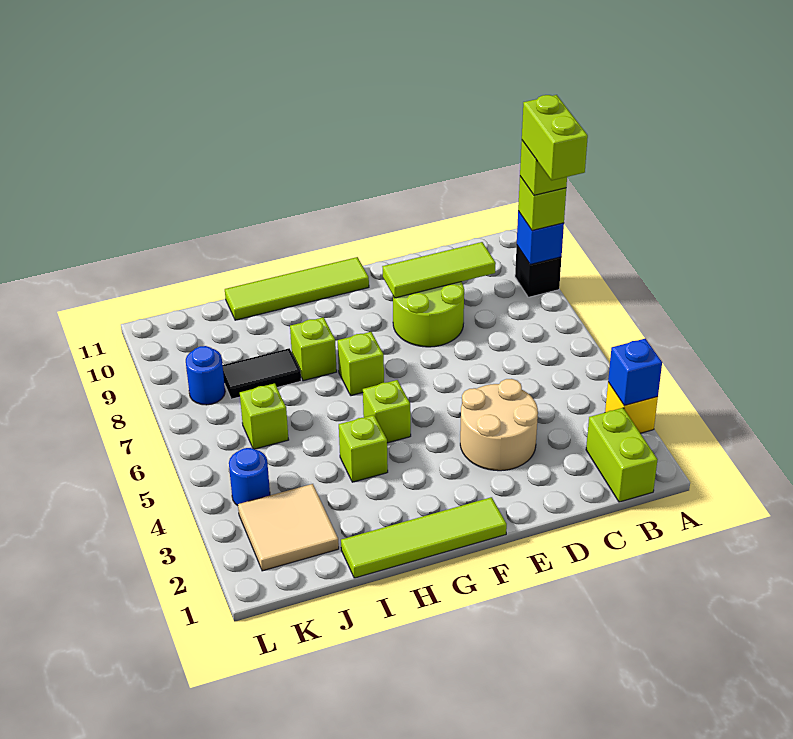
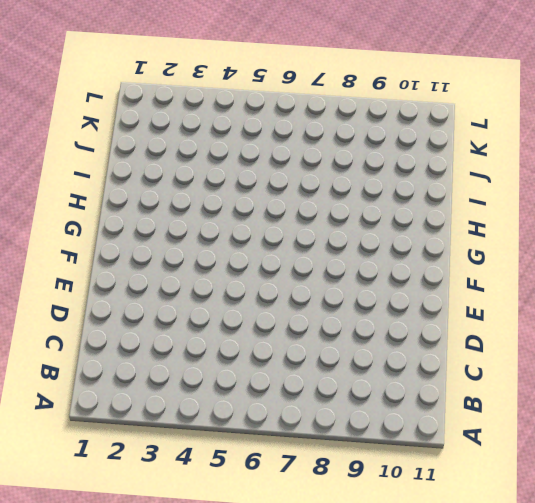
none -> yellow 1x1 brick [605,382,658,433]
none -> black 1x1 brick [515,246,562,297]
none -> lime 1x2 brick [586,408,658,502]

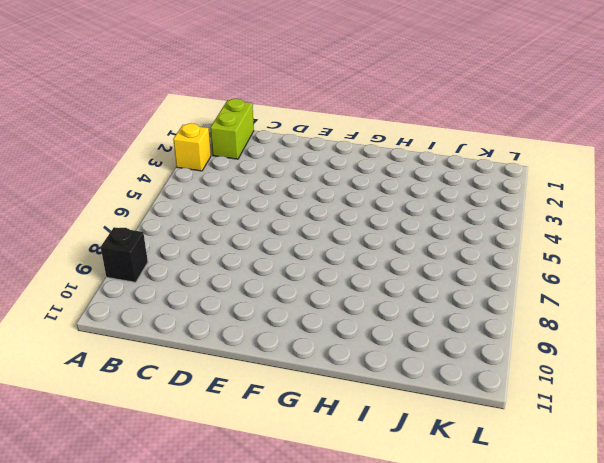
none -> tan 2x2 round brick [460,379,538,471]
none -> lime 2x2 round brick [393,282,464,347]
none -> lime 1x4 tile [341,497,507,578]

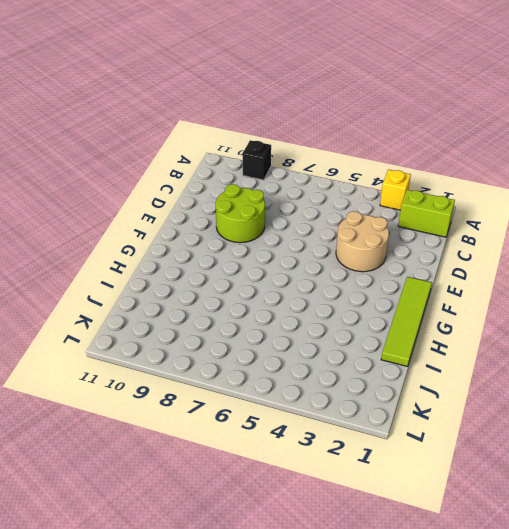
none -> lime 1x4 tile [225,257,369,320]
none -> lime 1x1 brick [363,380,411,443]
none -> lime 1x1 brick [338,332,384,396]

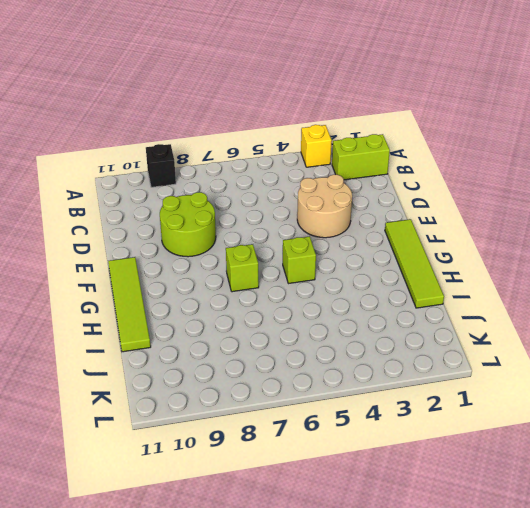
none -> lime 1x1 brick [339,415,388,482]
none -> lime 1x1 brick [290,317,337,381]
none -> black 1x2 tile [223,348,301,399]

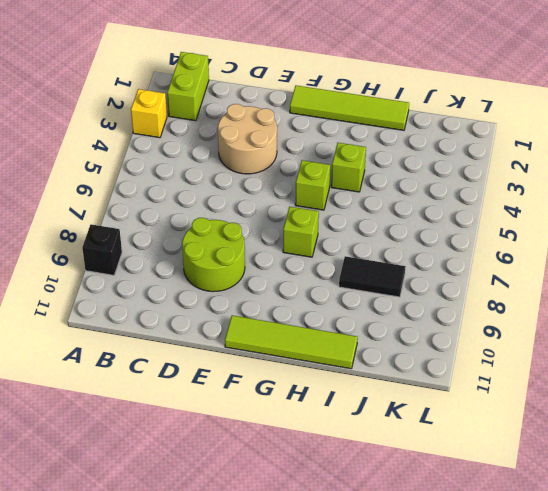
none -> lime 1x1 brick [290,317,337,381]
none -> tan 2x2 tile [238,484,339,571]
none -> lime 1x1 brick [240,383,289,449]

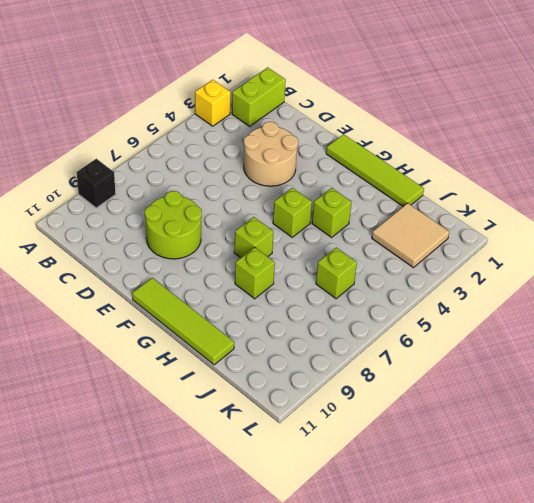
none -> black 1x2 tile [223,348,301,399]
none -> blue 1x1 round brick [229,448,270,506]
none -> blue 1x1 round brick [186,346,225,405]

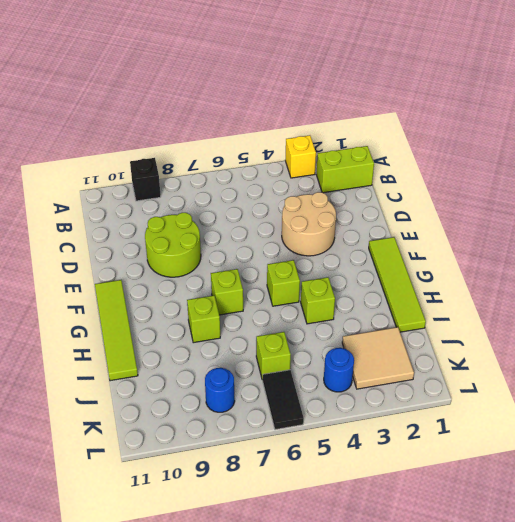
black 1x2 tile [263,370,304,430] -> black 1x2 tile moved to [223,348,301,399]
none -> blue 1x1 brick [608,339,662,405]
none -> blue 1x1 brick [517,211,564,265]
none -> lime 1x3 tile [382,242,496,298]

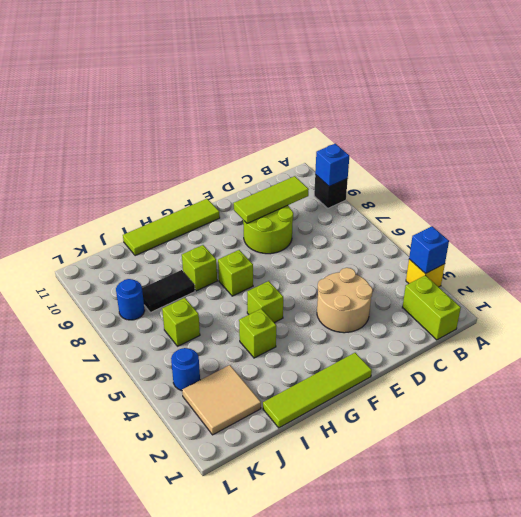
none -> lime 1x1 brick [518,176,566,231]
none -> lime 1x1 brick [520,141,567,195]
none -> lime 1x2 brick [522,95,588,180]

